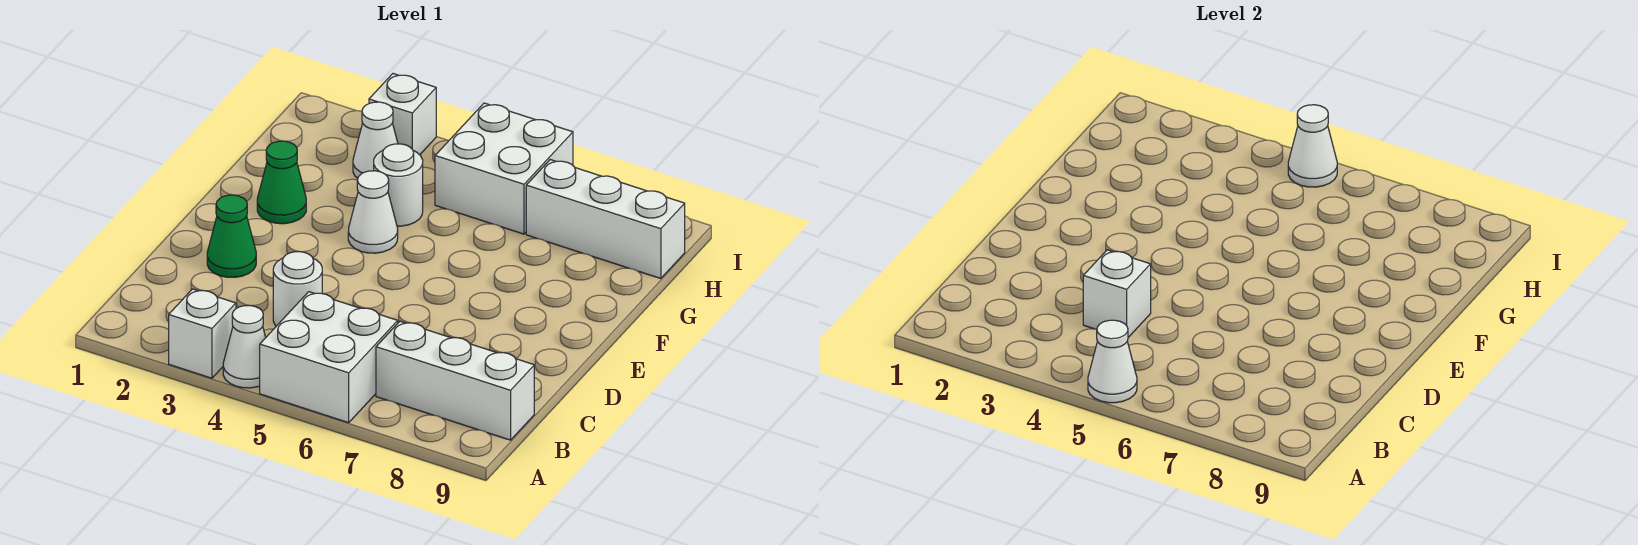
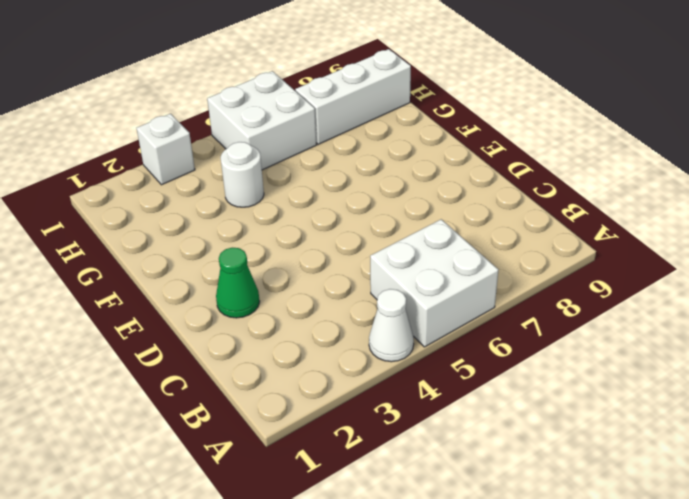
none -> white 1x1 brick [169,289,236,378]
none -> white 1x3 brick [376,321,534,440]
none -> white 1x1 round brick [273,252,322,326]

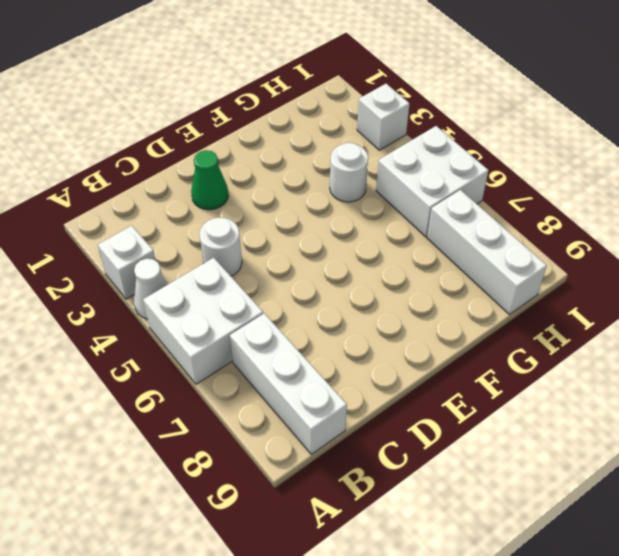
none -> green 1x1 cone [257,141,306,224]
none -> white 1x1 cone [348,171,398,253]
none -> white 1x1 cone [353,102,398,178]

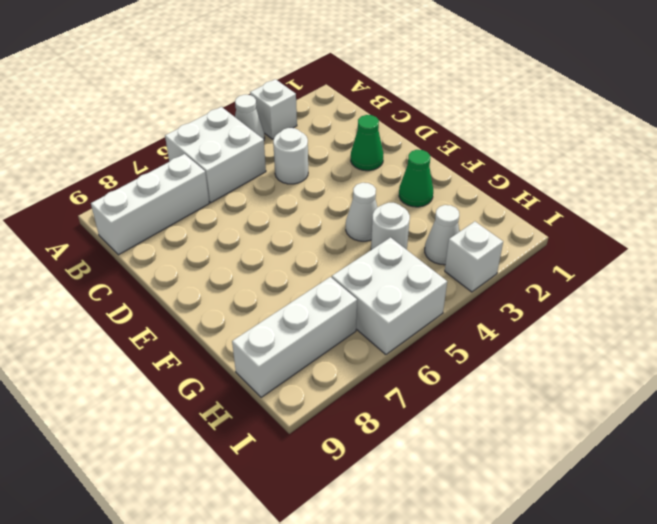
none -> white 1x1 cone [1088,320,1137,403]
none -> white 1x1 brick [1083,250,1151,337]
none -> white 1x1 cone [1288,105,1337,187]

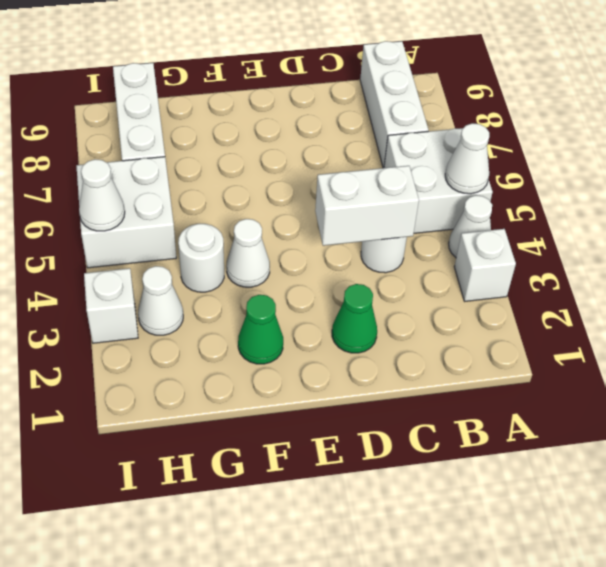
white 1x2 brick [315,166,419,246] -> white 1x1 brick [1083,250,1151,337]

